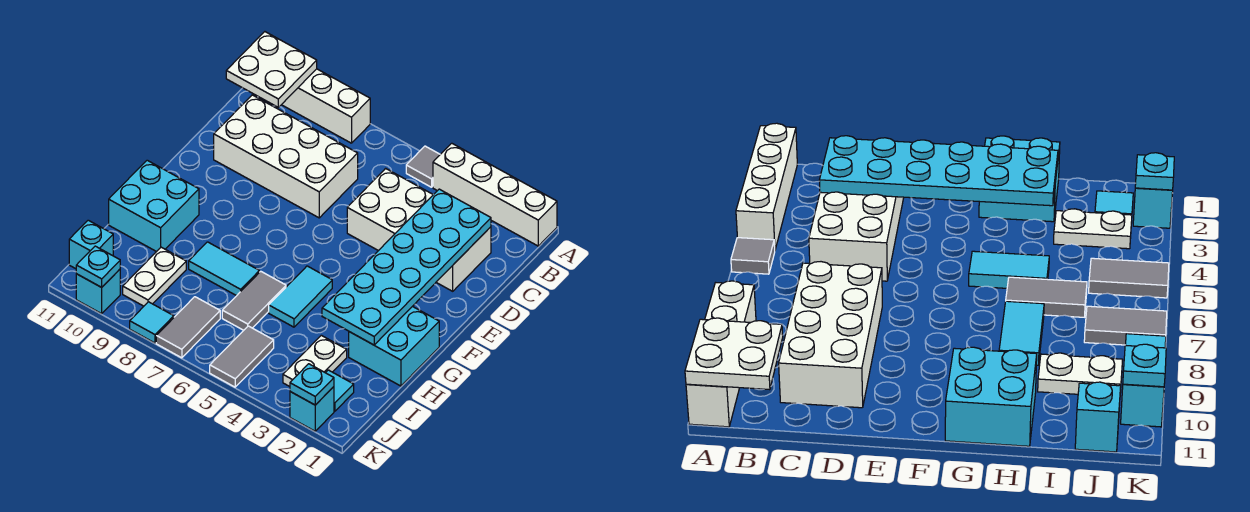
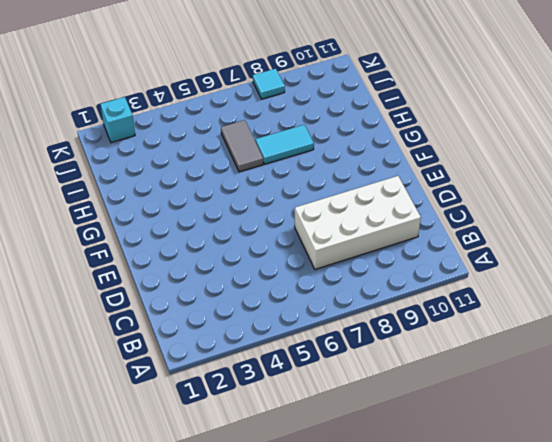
none -> white 1x4 brick [433,143,557,246]
none -> grey 1x1 tile [406,146,440,187]
none -> white 1x4 brick [282,69,370,143]

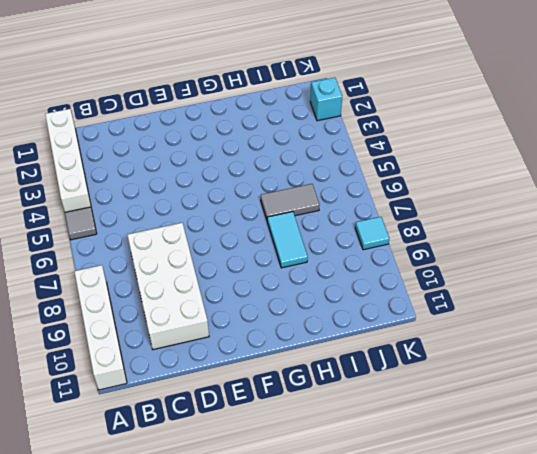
none -> white 2x4 brick [347,168,491,291]
none -> cyan 2x2 brick [349,306,439,386]
none -> cyan 1x2 tile [269,266,332,327]

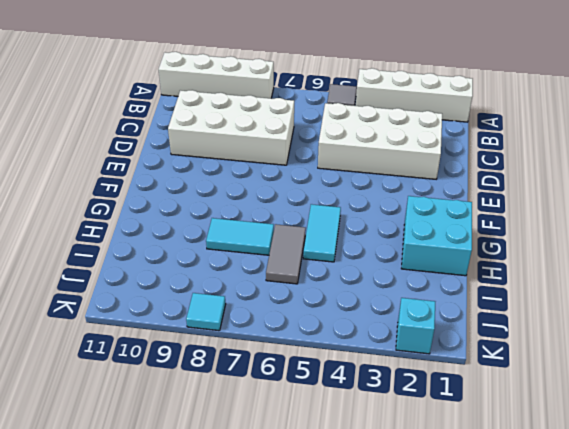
none -> cyan 2x2 brick [109,160,199,252]
none -> white 1x2 plate [283,335,347,386]
none -> white 1x2 plate [123,247,186,306]

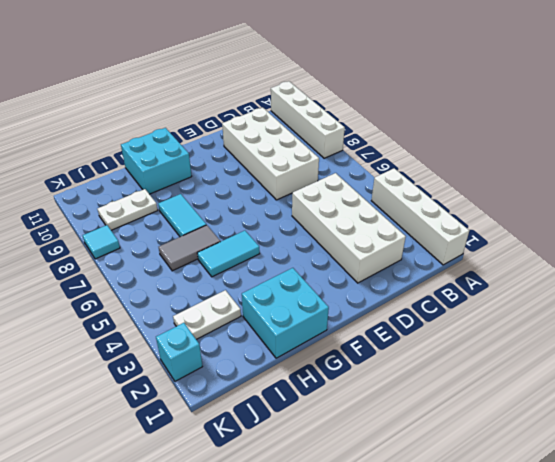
none -> grey 1x1 tile [406,146,440,187]
none -> cyan 1x1 tile [326,370,354,411]
none -> grey 1x2 tile [210,326,274,387]

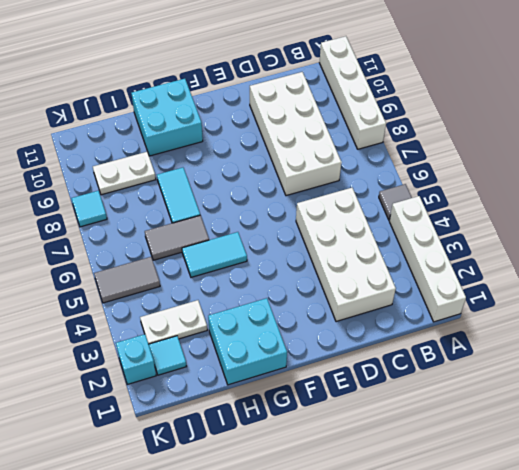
none -> grey 1x2 tile [156,297,220,358]
none -> cyan 1x1 brick [69,220,113,269]
none -> cyan 1x1 brick [76,269,120,314]

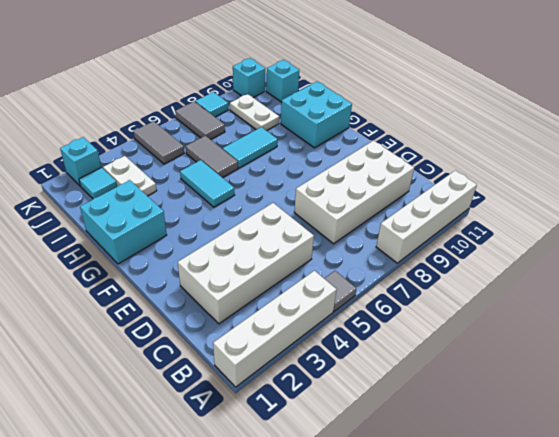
none -> white 2x2 plate [226,32,317,107]
none -> cyan 2x6 plate [322,189,491,345]
none -> cyan 1x1 plate [290,364,334,405]

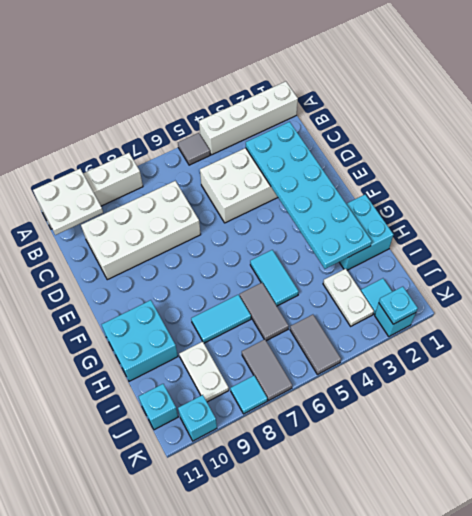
none -> cyan 1x1 plate [76,246,120,287]

